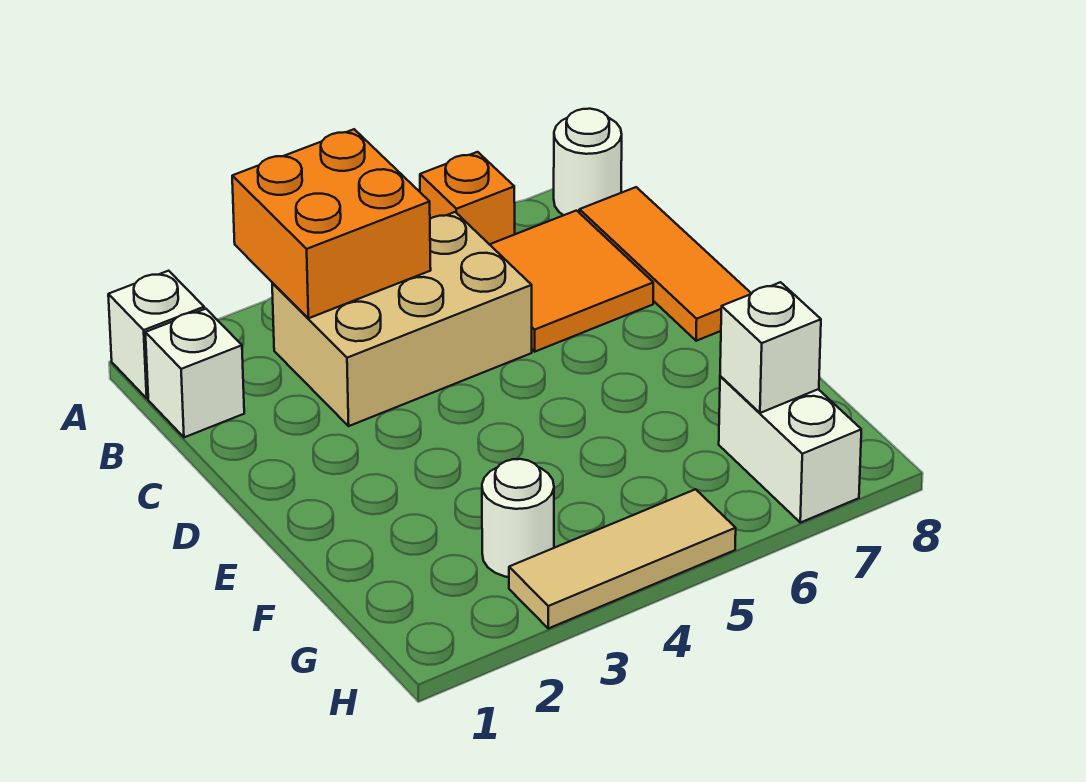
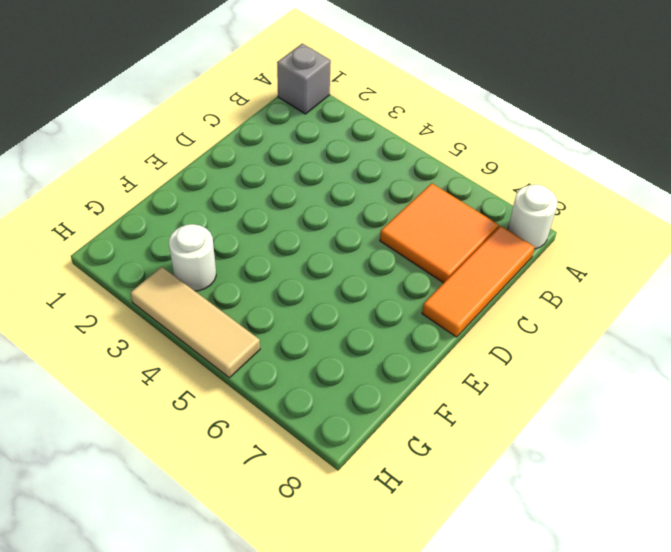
grey 1x1 brick [277,43,331,114] -> white 1x1 brick [108,271,204,398]
none -> orange 1x1 brick [420,152,515,244]
none -> white 1x1 brick [145,309,244,437]
none -> tan 2x3 brick [272,212,532,426]

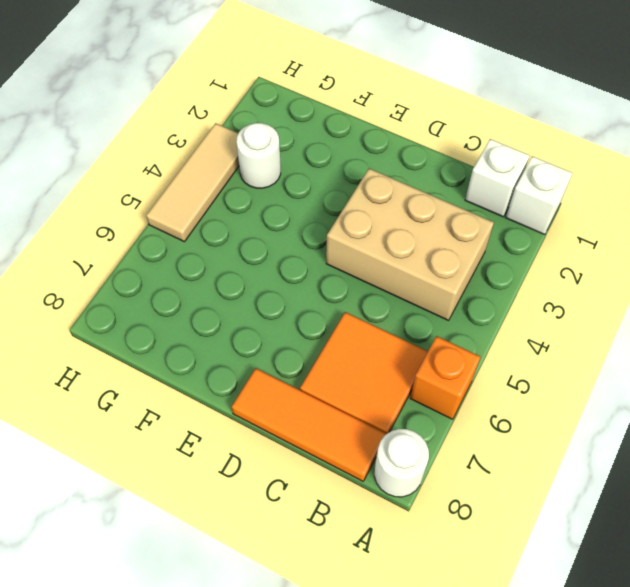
tan 2x3 brick [326,168,494,320] -> tan 2x3 brick turned to [272,212,532,426]
none -> white 1x2 brick [719,376,861,523]
none -> orange 2x2 brick [232,129,431,318]
none -> white 1x1 brick [720,282,821,413]

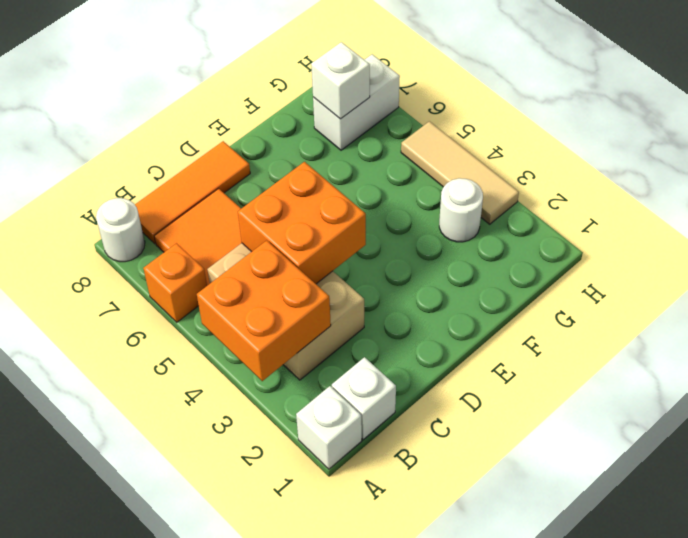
orange 2x2 brick [238,162,366,284] -> none

